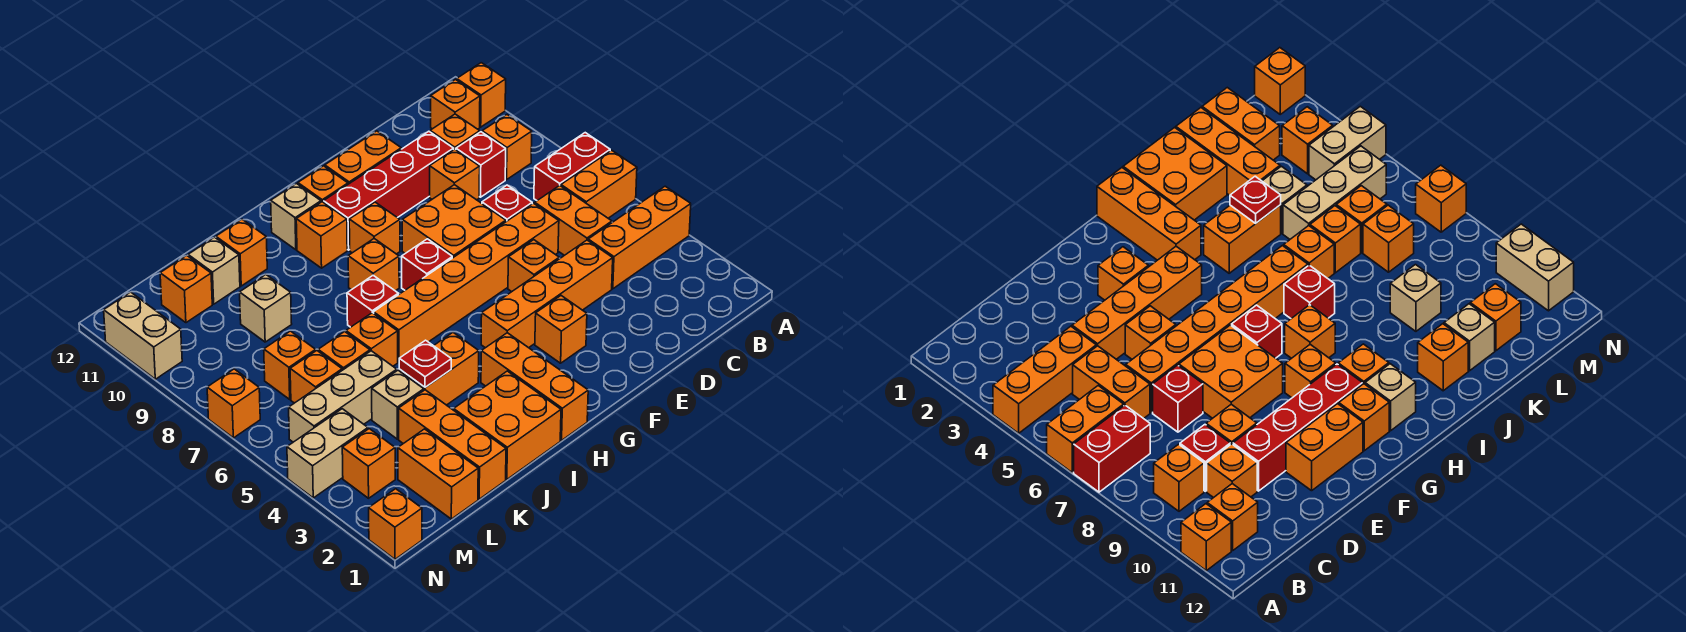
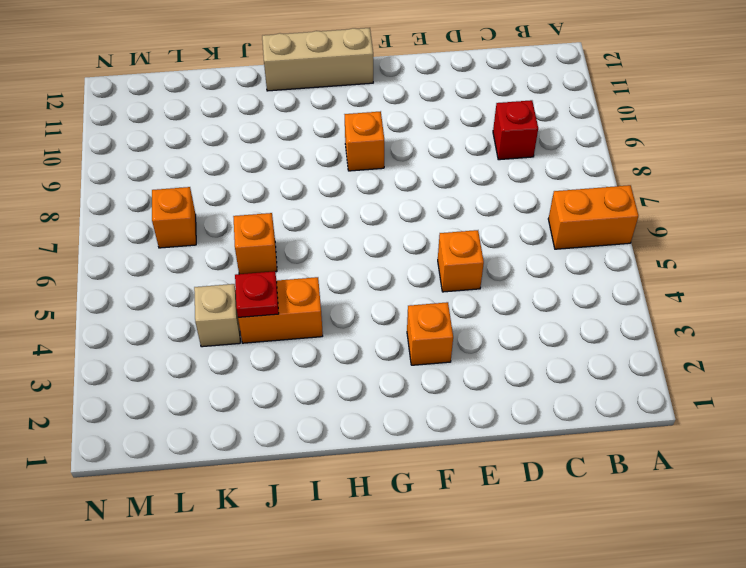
tan 1x3 brick [262,28,373,91] -> tan 1x3 brick moved to [289,351,397,442]
none -> orange 1x3 brick [588,186,691,289]
none -> red 1x2 brick [534,133,610,200]
none -> orange 1x1 brick [457,63,506,127]
none -> orange 1x1 brick [482,115,532,180]

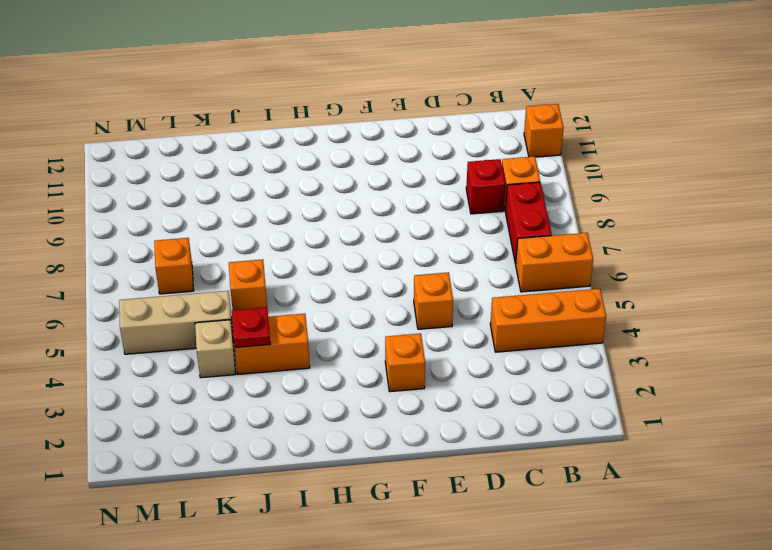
red 1x2 brick [505,182,552,264] -> red 1x2 brick turned to [534,133,610,200]
none -> orange 1x1 brick [431,80,480,129]
none -> orange 1x2 brick [535,186,612,255]
none -> orange 1x1 brick [430,114,480,149]
none -> orange 1x4 brick [481,240,613,348]

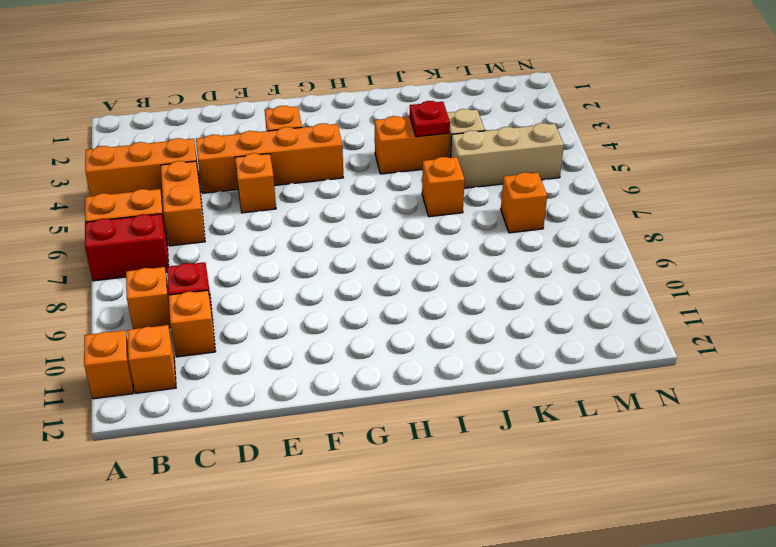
none -> orange 1x6 brick [374,203,559,362]
none -> red 1x1 brick [482,185,532,222]
none -> orange 1x1 brick [430,149,480,200]
none -> red 1x4 brick [324,131,454,250]

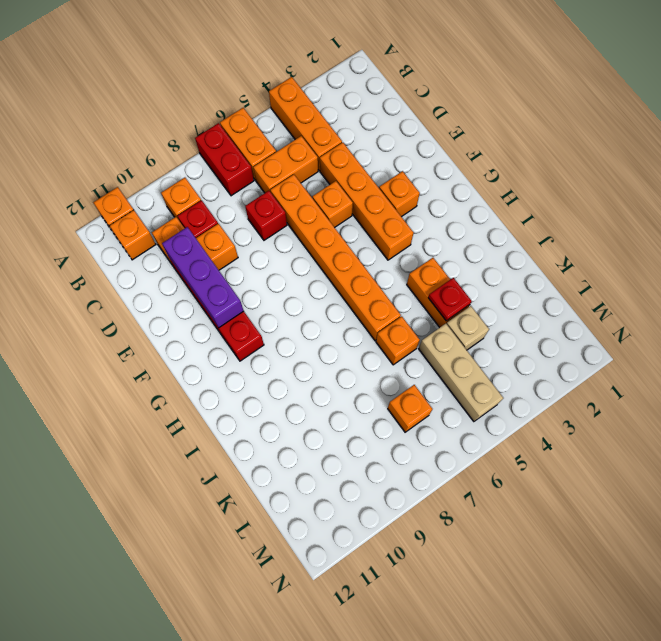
purple 1x3 brick [162,227,244,327] -> none
none -> orange 2x2 brick [402,185,506,258]
none -> orange 1x2 brick [325,131,401,184]
none -> red 1x1 brick [402,239,452,290]
none -> orange 1x1 brick [349,202,400,254]

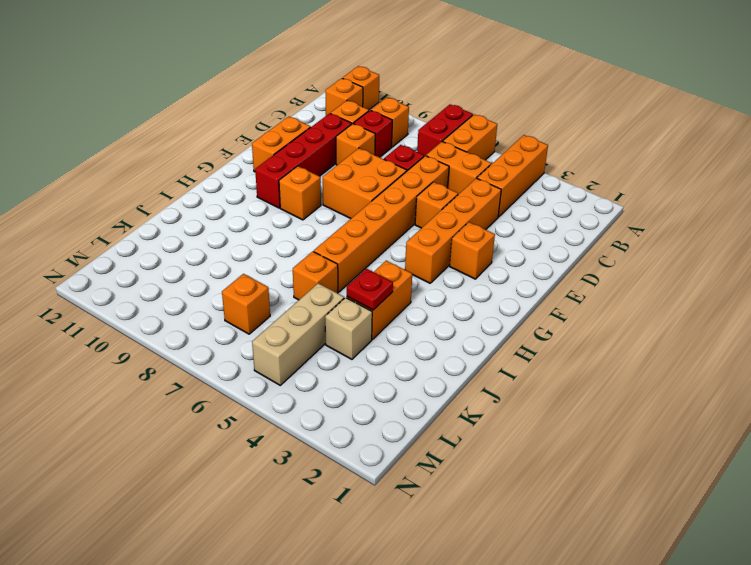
none -> red 1x1 brick [402,239,452,290]
none -> orange 1x1 brick [298,166,348,202]
none -> orange 1x3 brick [481,333,588,440]
none -> orange 1x1 brick [348,239,399,291]

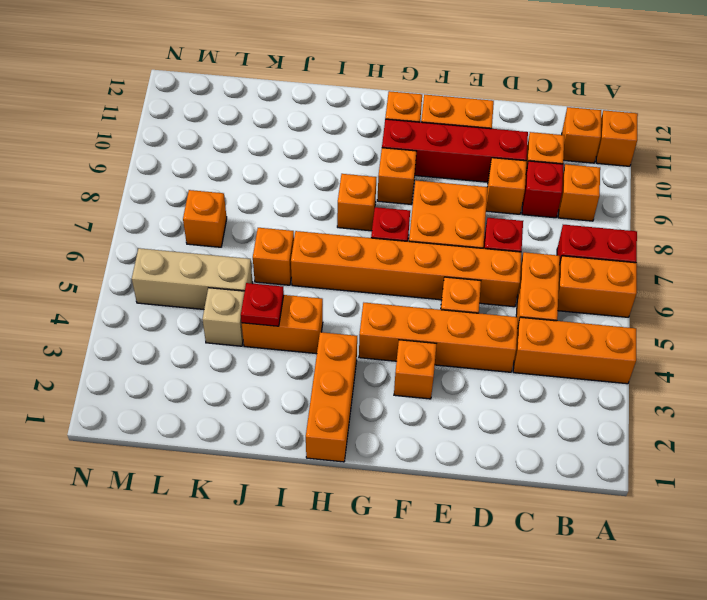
none -> orange 1x1 brick [296,202,347,268]
none -> tan 1x1 brick [271,184,321,250]
none -> orange 2x2 brick [454,371,561,479]
none -> red 1x1 brick [347,275,398,327]

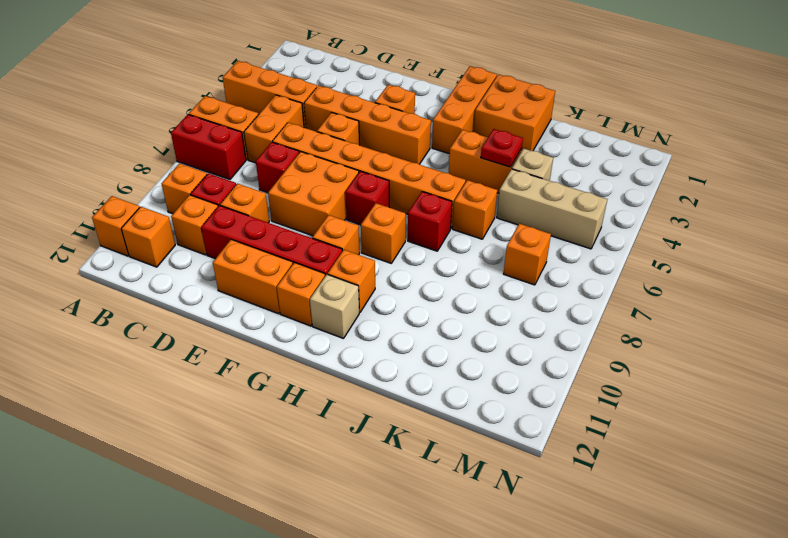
none -> orange 1x1 brick [216,219,267,286]
none -> orange 1x3 brick [399,390,506,499]
none -> orange 1x1 brick [318,332,370,370]
none -> tan 1x1 brick [240,275,292,342]

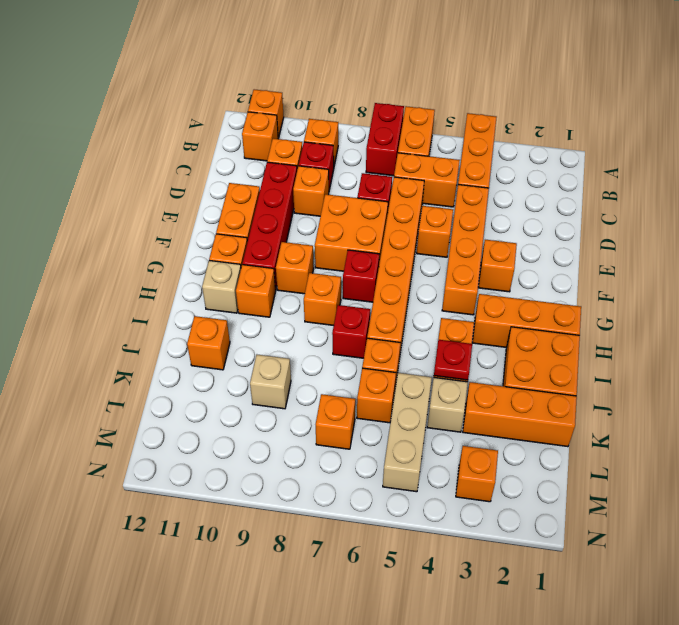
none -> tan 1x1 brick [188,237,240,304]
none -> orange 1x2 brick [398,429,478,519]
none -> orange 1x1 brick [290,350,342,403]
none -> orange 1x1 brick [160,255,212,323]

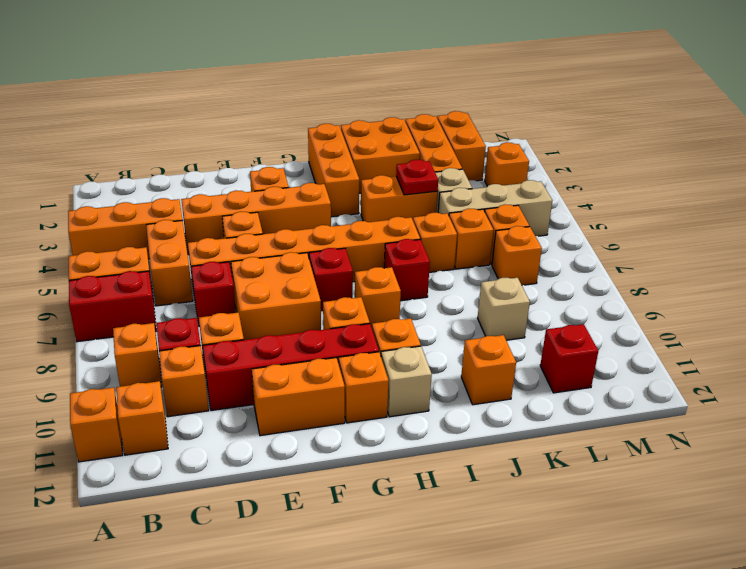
red 1x1 brick [540,324,598,393] -> orange 1x1 brick [160,255,212,323]
none -> tan 1x1 brick [188,237,240,304]
none -> tan 1x2 brick [287,409,368,498]
none -> orange 1x1 brick [369,489,422,559]
none -> orange 1x1 brick [207,369,260,438]

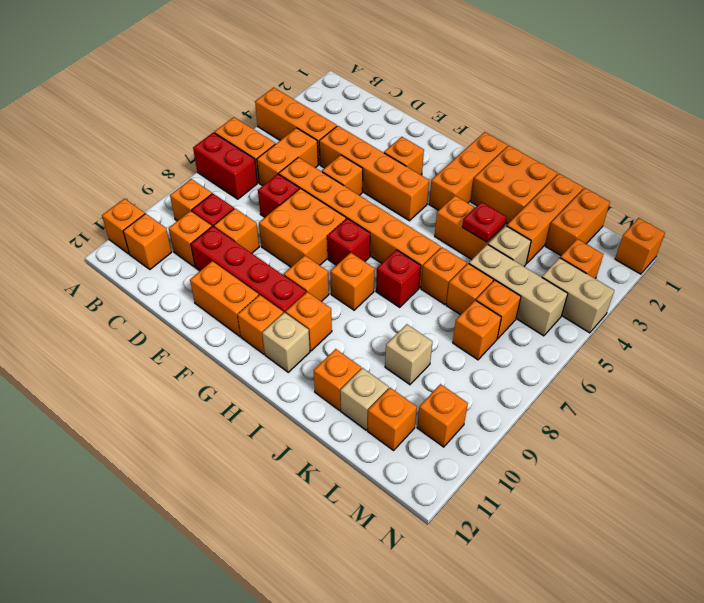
orange 1x1 brick [417,384,468,447] -> orange 1x1 brick moved to [207,369,260,438]
none -> tan 1x2 brick [104,292,182,379]

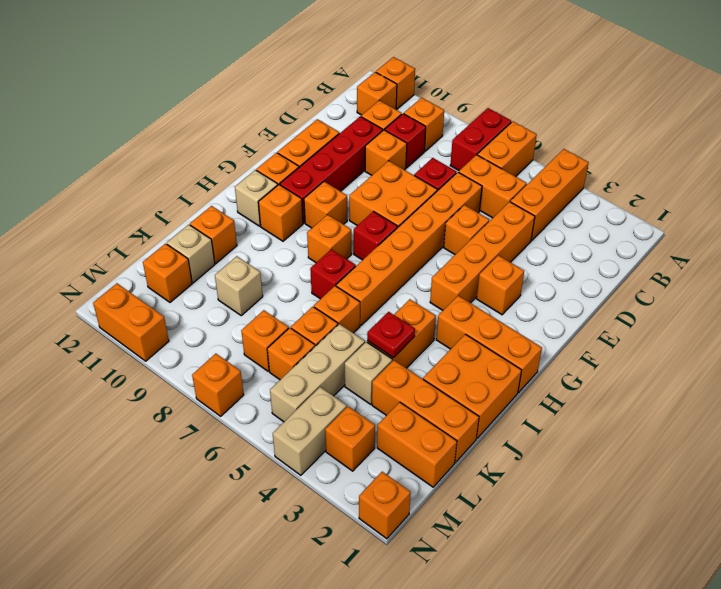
orange 1x2 brick [93,283,169,361] -> tan 1x2 brick [104,292,182,379]

